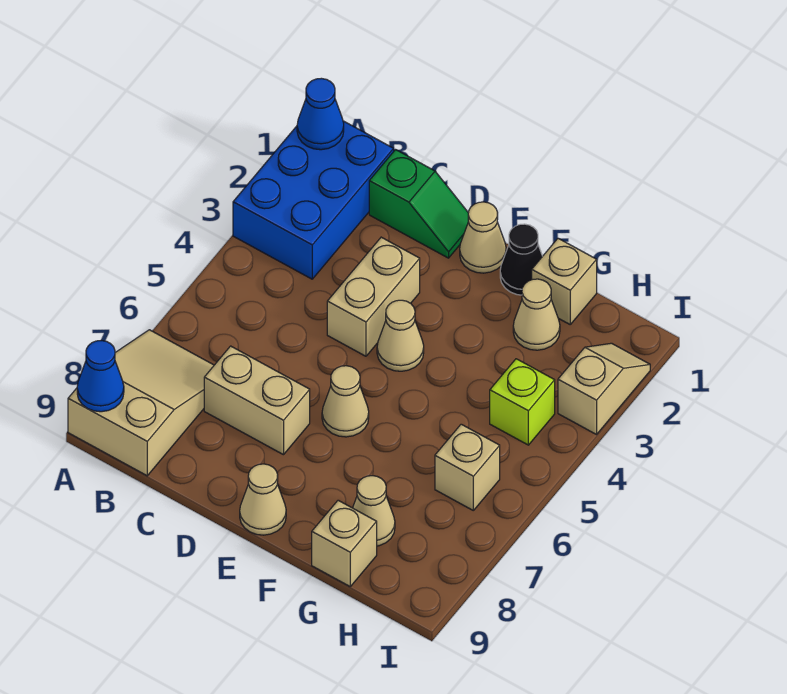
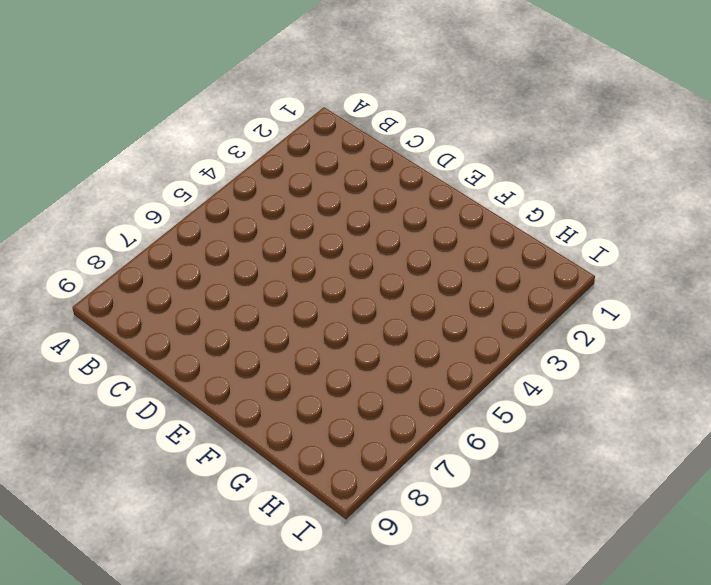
none -> blue 2x3 brick [233,121,394,279]
none -> tan 2x3 slope [68,330,214,476]
none -> green 1x2 slope [369,150,468,258]

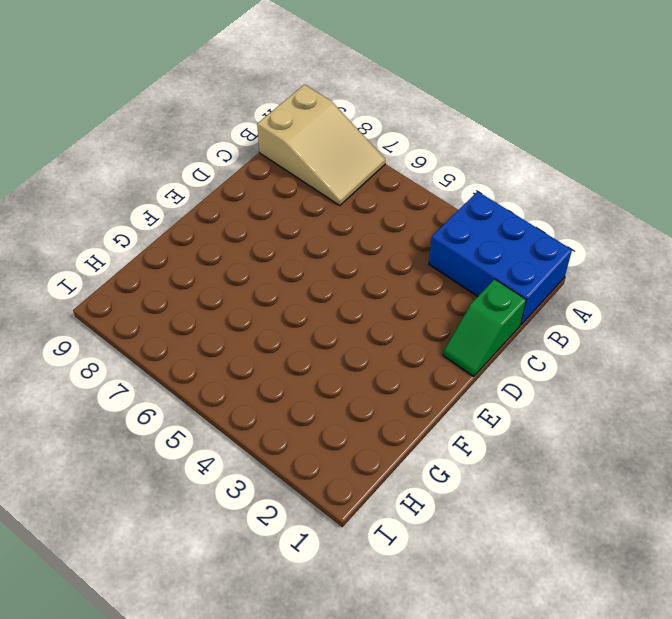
none -> tan 1x2 brick [204,346,310,455]
none -> tan 1x2 brick [327,237,420,356]
none -> tan 1x1 cone [460,202,506,273]

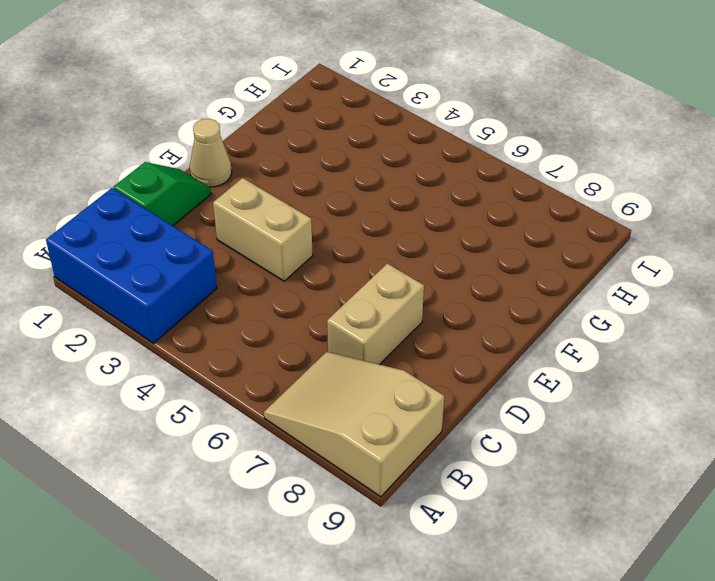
none -> tan 1x1 cone [377,300,424,371]
none -> tan 1x1 cone [322,366,369,437]
none -> tan 1x1 cone [240,464,286,535]

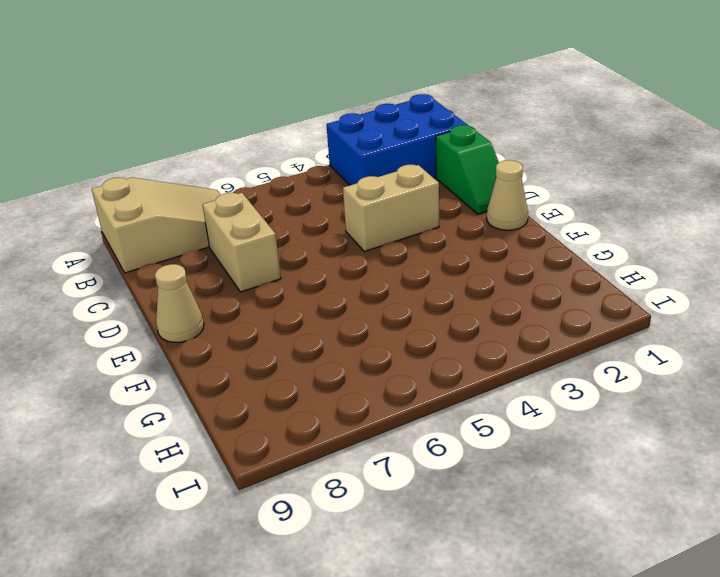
none -> tan 1x1 cone [377,300,424,371]
none -> tan 1x1 cone [322,366,369,437]
none -> black 1x1 cone [500,224,542,295]

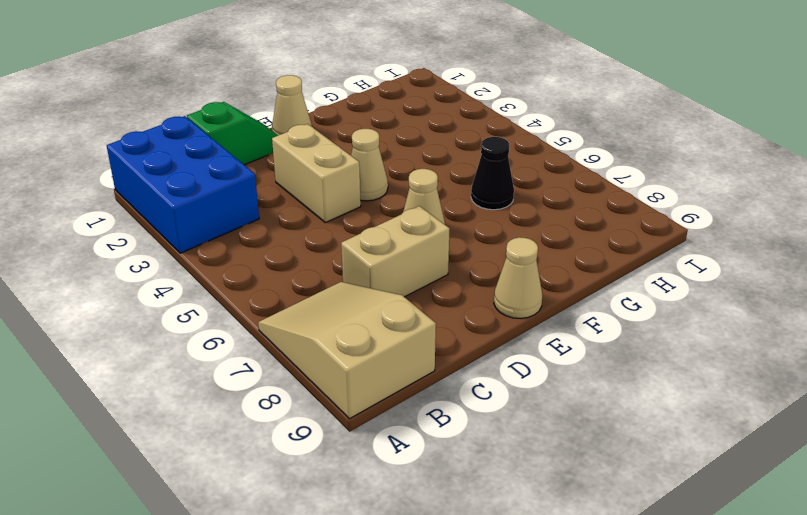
black 1x1 cone [471,137,514,210] -> black 1x1 cone moved to [500,224,542,295]
none -> tan 1x1 brick [532,238,597,324]
none -> tan 1x1 cone [513,279,560,350]
none -> tan 1x1 cone [353,476,395,546]

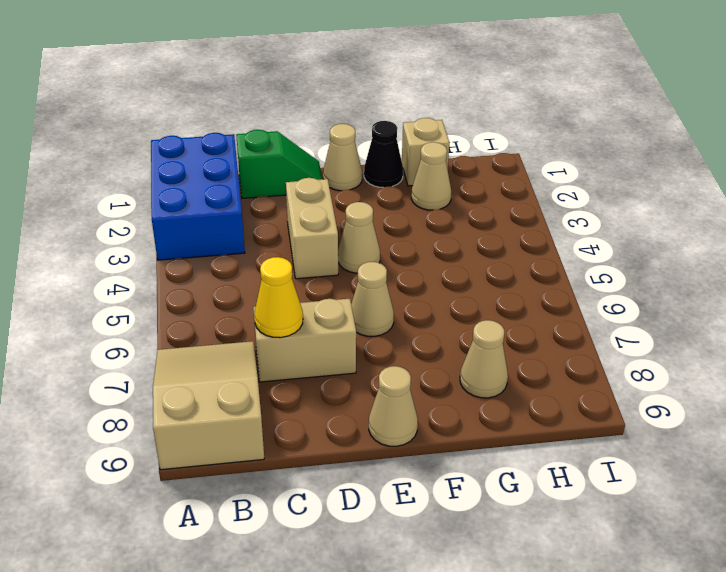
yellow 1x1 cone [254,257,303,338] -> none
none -> tan 1x1 brick [312,500,377,586]
none -> lime 1x1 brick [490,359,555,445]
none -> tan 1x1 brick [435,424,500,510]

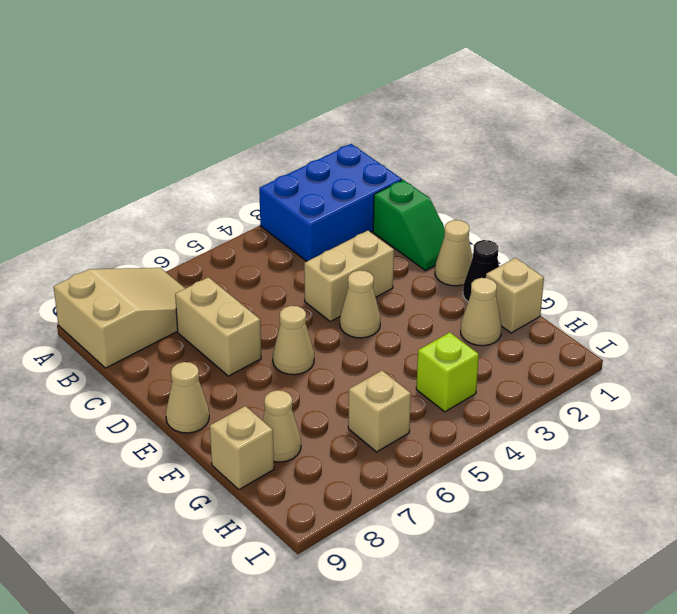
none -> tan 1x2 slope [558,343,650,435]
none -> blue 1x1 cone [297,78,344,150]
none -> blue 1x1 cone [77,341,124,412]

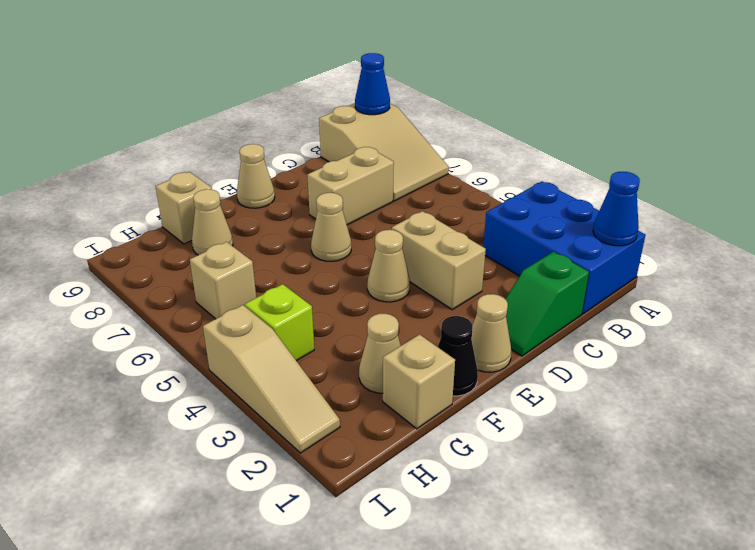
tan 1x3 slope [203,305,340,453] -> tan 1x2 slope [558,343,650,435]

